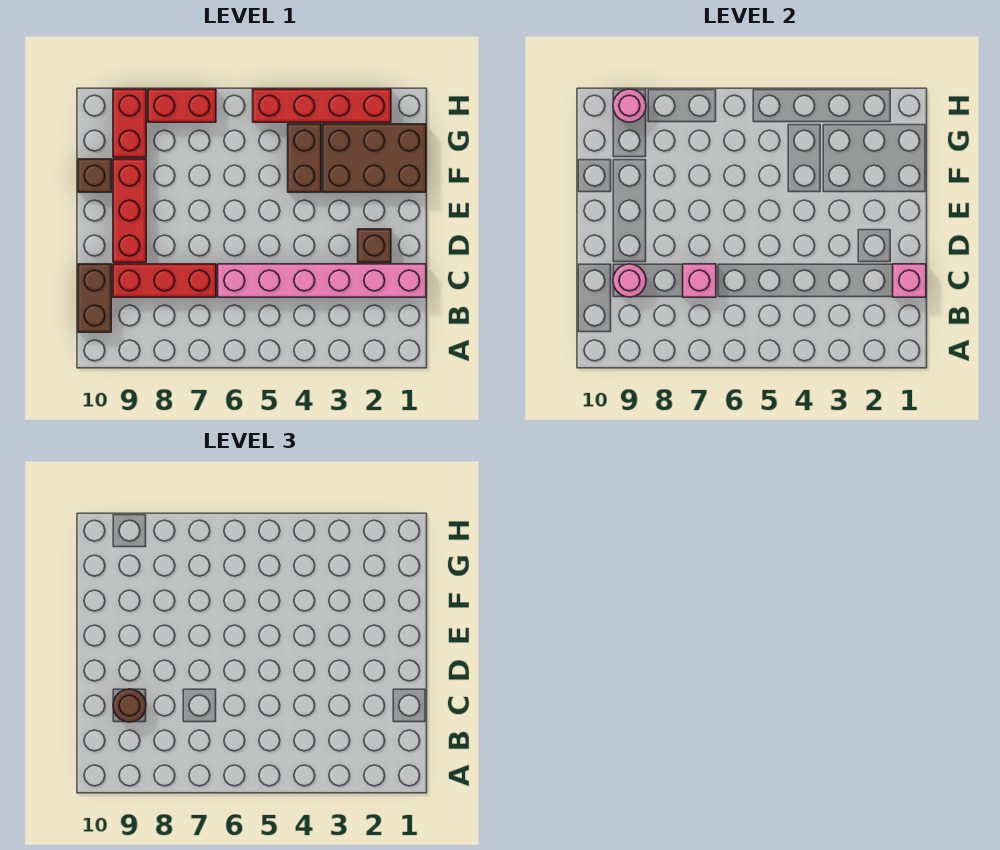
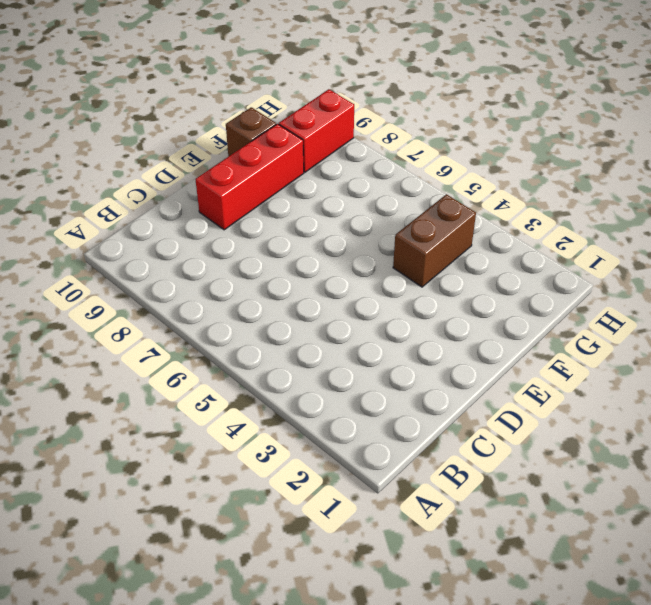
none -> brown 1x2 brick [78,264,111,332]
none -> pink 1x6 brick [218,264,426,297]
none -> red 1x3 brick [113,264,216,297]

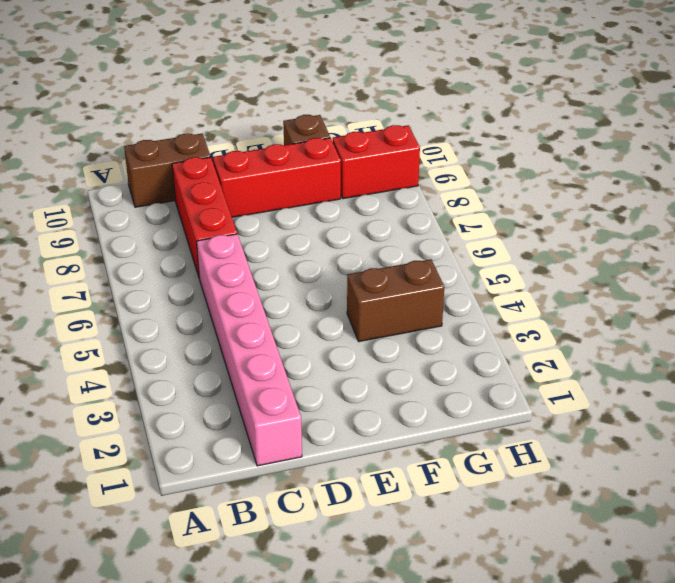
none -> brown 1x1 brick [358,229,391,262]
none -> brown 2x3 brick [323,124,426,192]
none -> red 1x4 brick [253,89,391,122]

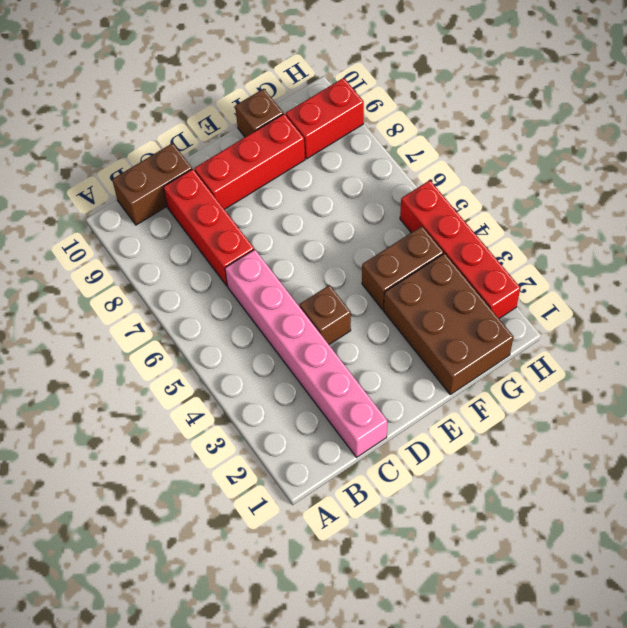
brown 1x1 brick [300,285,351,345] -> brown 1x1 brick moved to [358,229,391,262]
none -> red 1x2 brick [148,89,216,122]
none -> pink 1x1 brick [893,264,926,297]
none -> pink 1x1 brick [683,264,716,297]

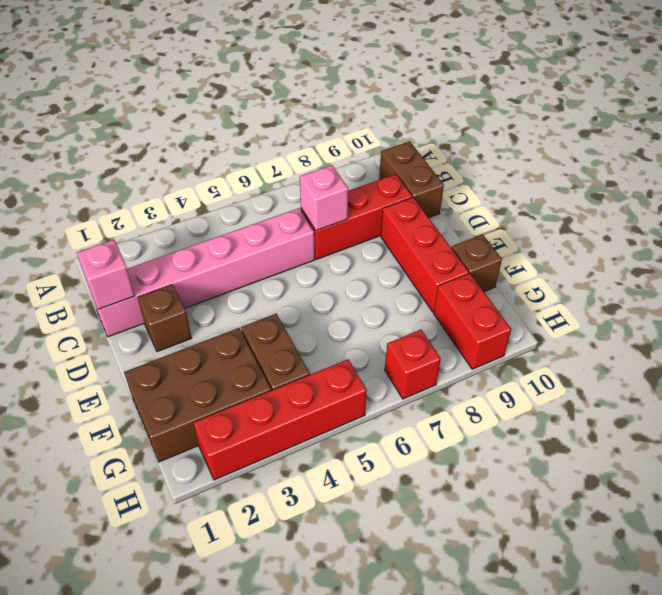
red 1x1 brick [385,330,441,399] -> red 1x2 brick [148,89,216,122]
none -> pink 1x1 round brick [613,264,646,297]
none -> pink 1x1 round brick [613,89,646,122]
none -> brown 1x1 round brick [113,689,146,722]

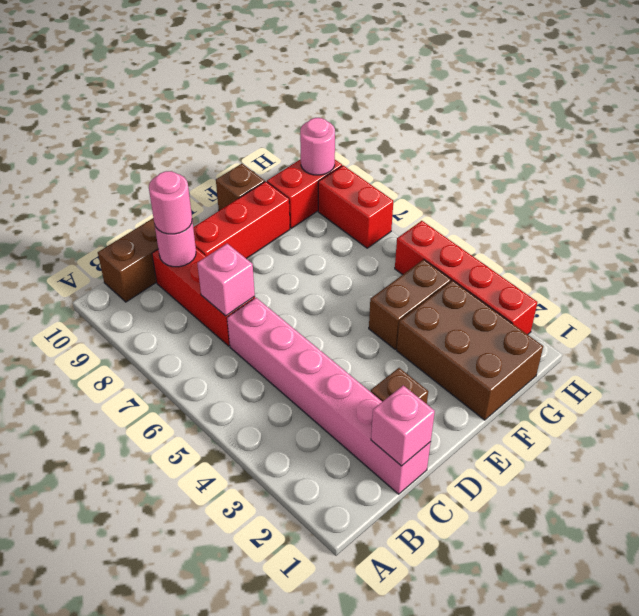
pink 1x1 round brick [149,171,192,234] -> brown 1x1 round brick [113,689,146,722]

